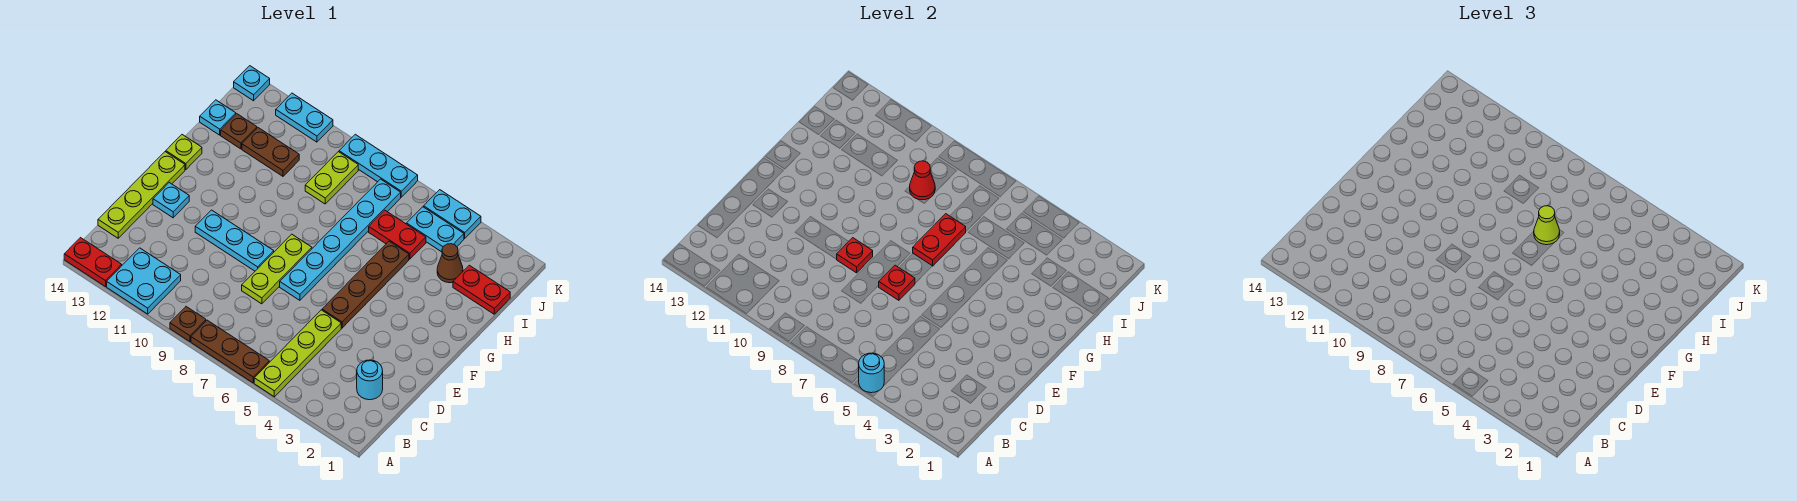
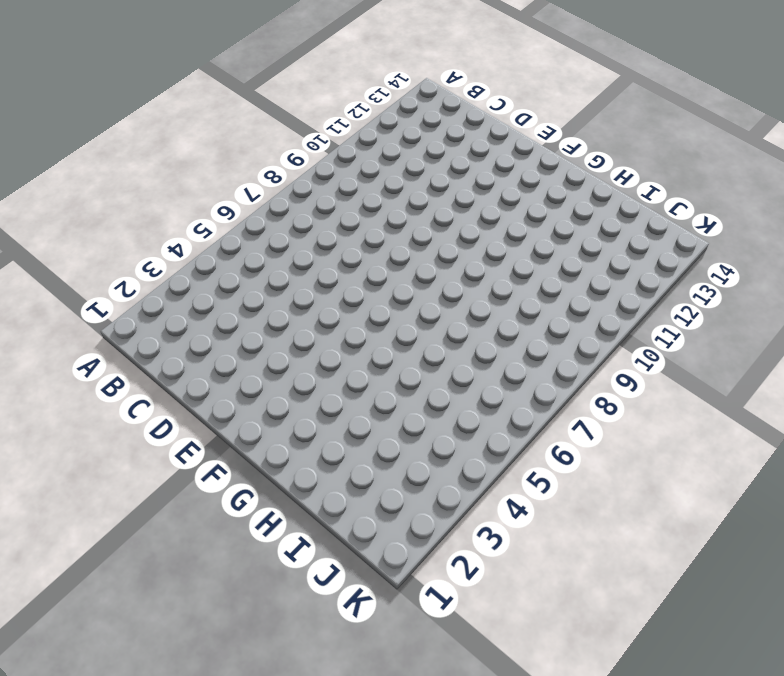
none -> lime 1x4 plate [254,310,341,397]
none -> brown 1x3 plate [191,320,269,383]
none -> brown 1x1 plate [170,307,206,342]
none -> cyan 2x2 plate [107,248,181,314]

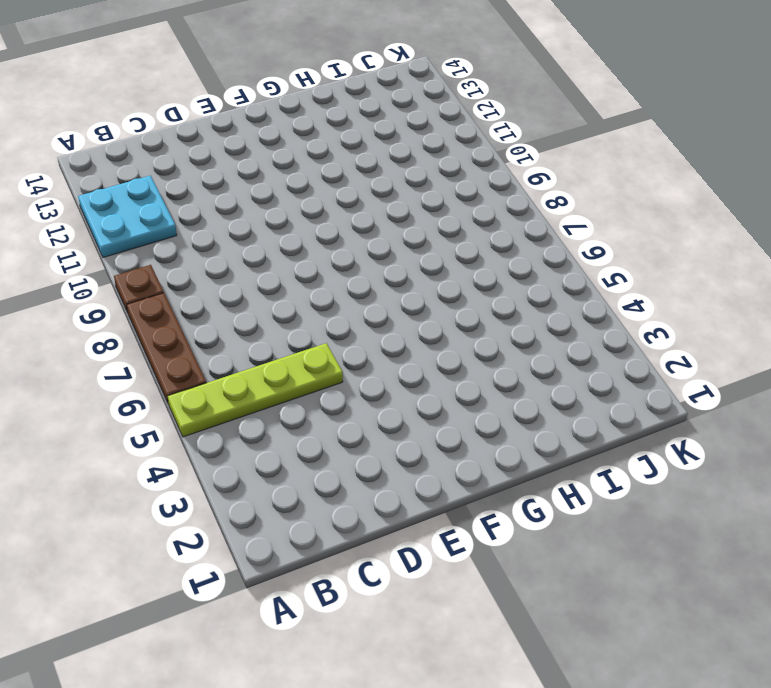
none -> red 1x2 plate [64,238,122,287]
none -> cyan 1x1 round brick [357,360,383,400]
none -> lime 1x4 plate [98,152,185,238]
none -> lime 1x3 plate [242,234,312,304]

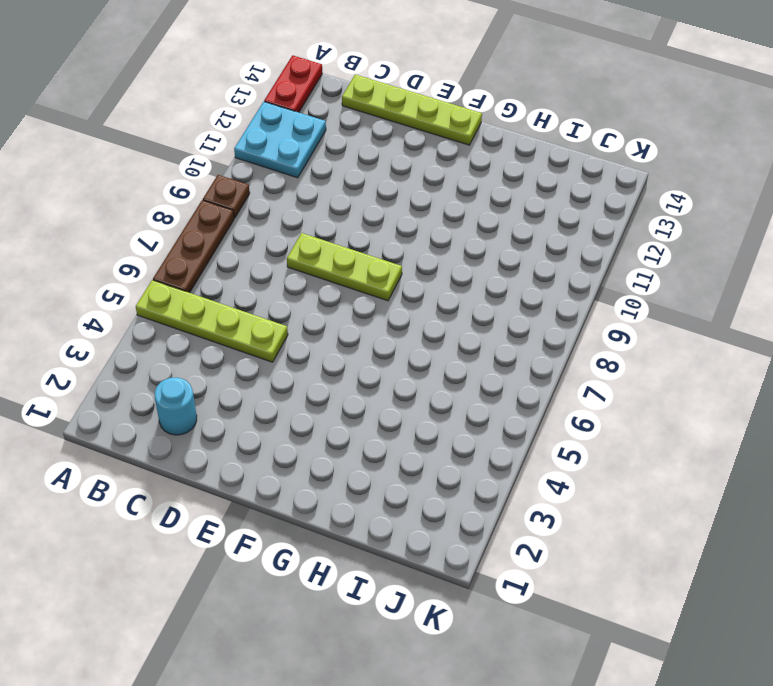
none -> brown 1x4 plate [322,241,409,328]
none -> cyan 1x6 plate [280,179,401,300]
none -> cyan 1x3 plate [195,210,274,271]
none -> cyan 1x1 plate [153,183,189,218]

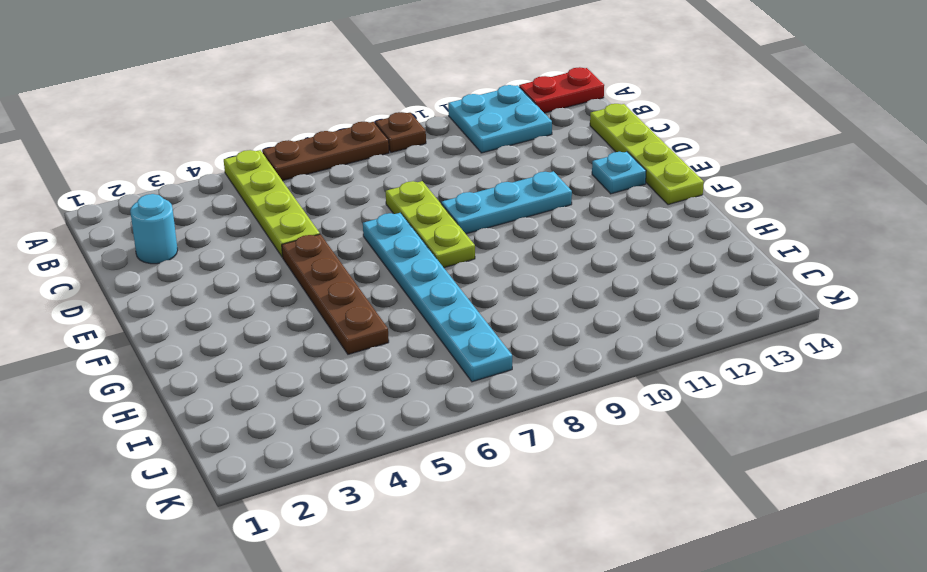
none -> lime 1x1 plate [166,135,202,169]
none -> red 1x2 plate [453,265,510,314]
none -> brown 1x1 cone [437,244,463,283]
none -> red 1x2 plate [369,210,426,259]

